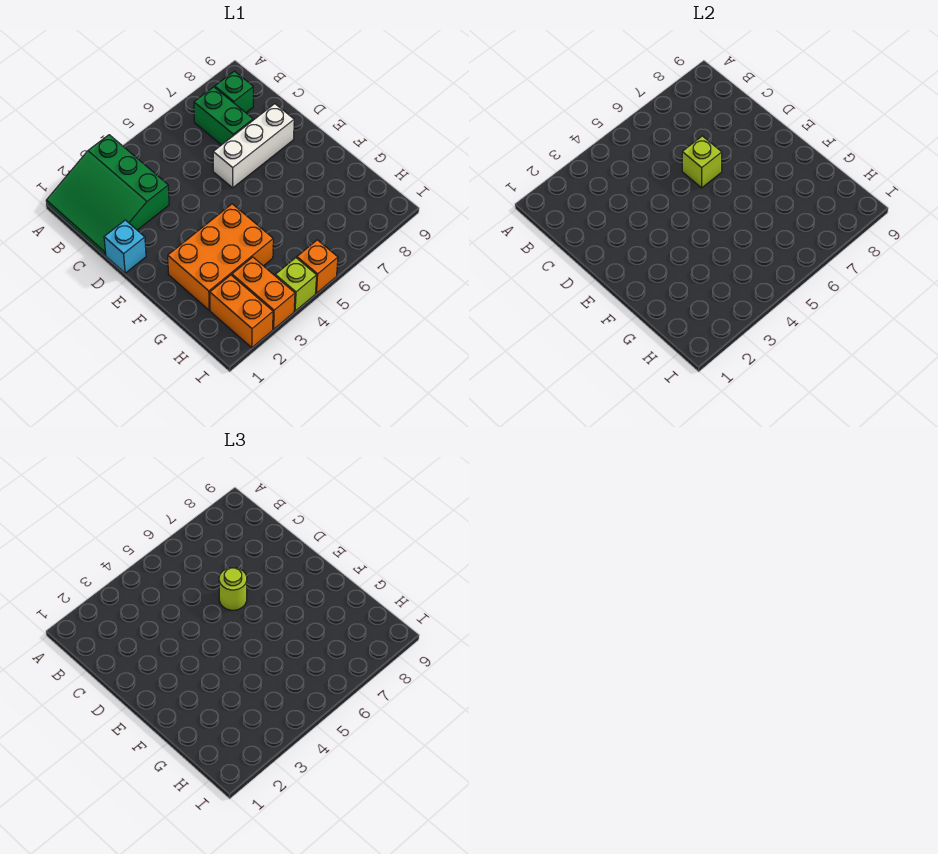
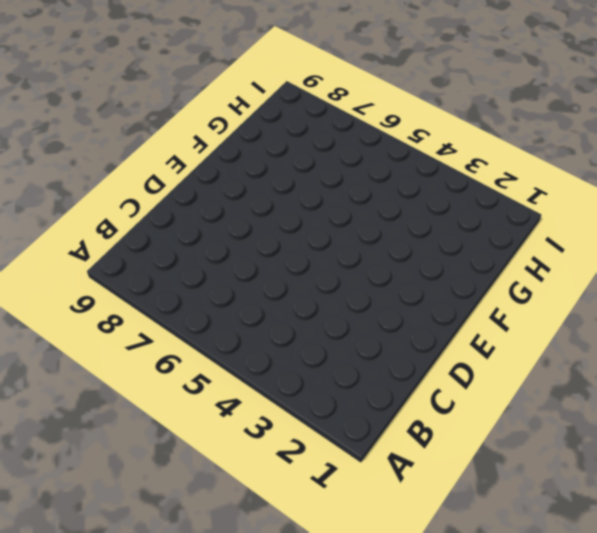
none -> green 3x3 slope [46,135,169,255]
none -> green 1x2 brick [194,87,253,145]
none -> green 1x1 brick [215,71,253,113]

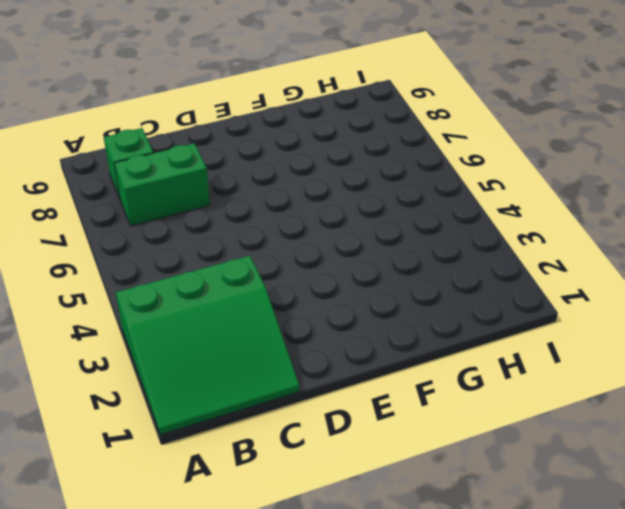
none -> cyan 1x1 brick [104,220,146,273]
none -> white 1x3 brick [213,104,294,188]
none -> orange 2x3 brick [168,204,273,310]

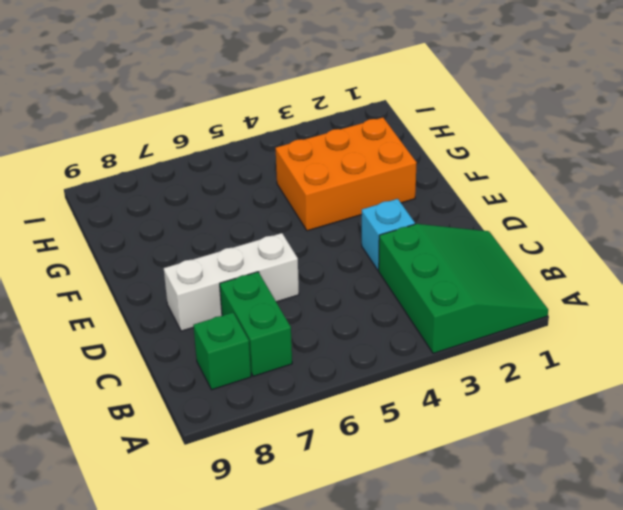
cyan 1x1 brick [362,199,415,270] -> cyan 1x1 brick moved to [104,220,146,273]
none -> orange 1x2 brick [210,275,273,348]
none -> orange 1x2 brick [232,257,295,329]
none -> lime 1x1 brick [275,258,317,311]

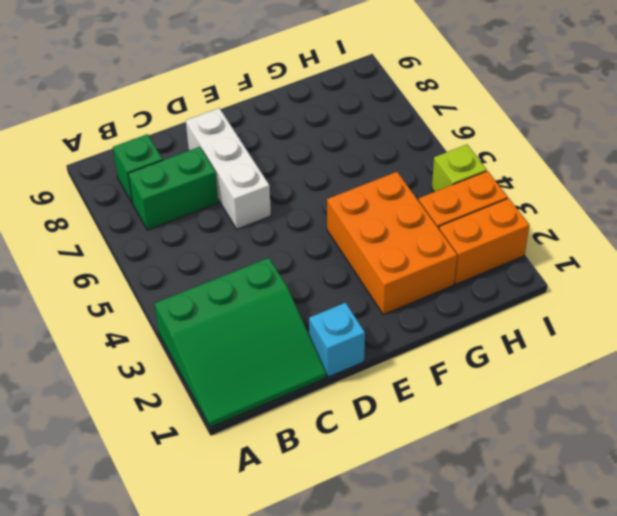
none -> orange 1x1 brick [297,240,338,293]
none -> lime 1x1 brick [682,136,722,188]
none -> lime 1x1 round brick [219,568,247,610]

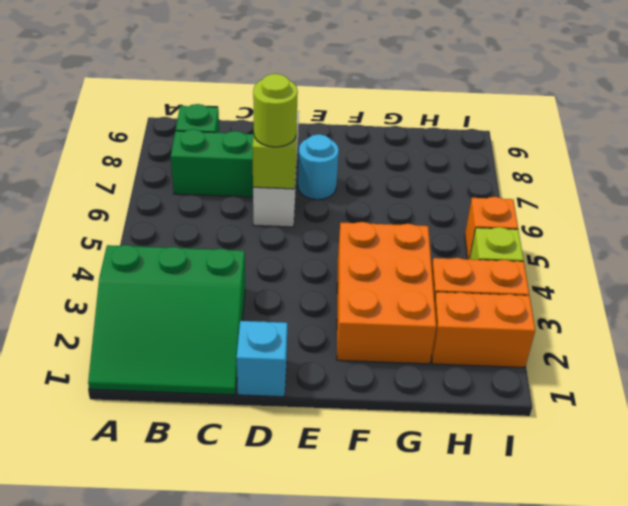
cyan 1x1 round brick [298,134,339,200] -> none

